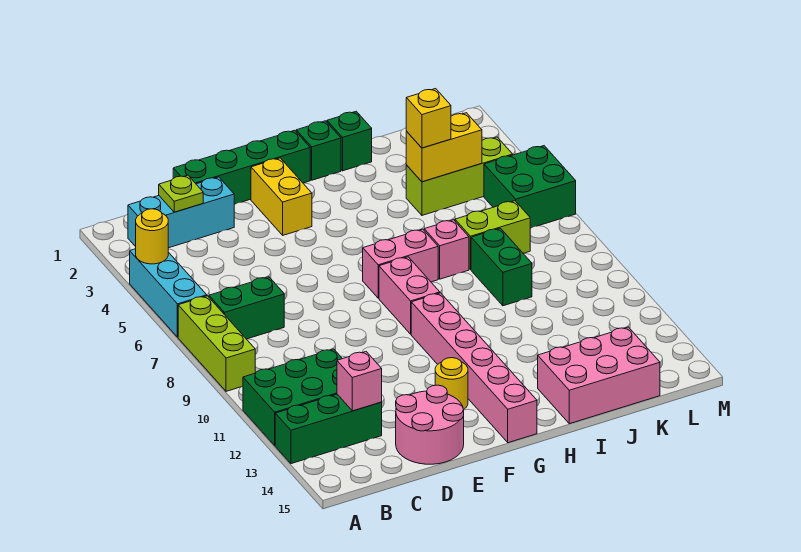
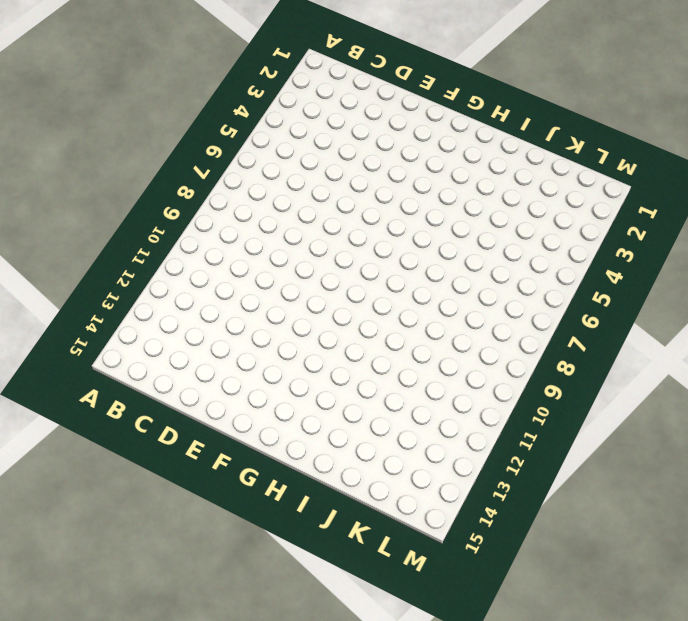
none -> cyan 1x3 brick [130,249,207,337]
none -> lime 1x3 brick [178,296,255,391]
none -> green 2x3 brick [243,349,342,445]

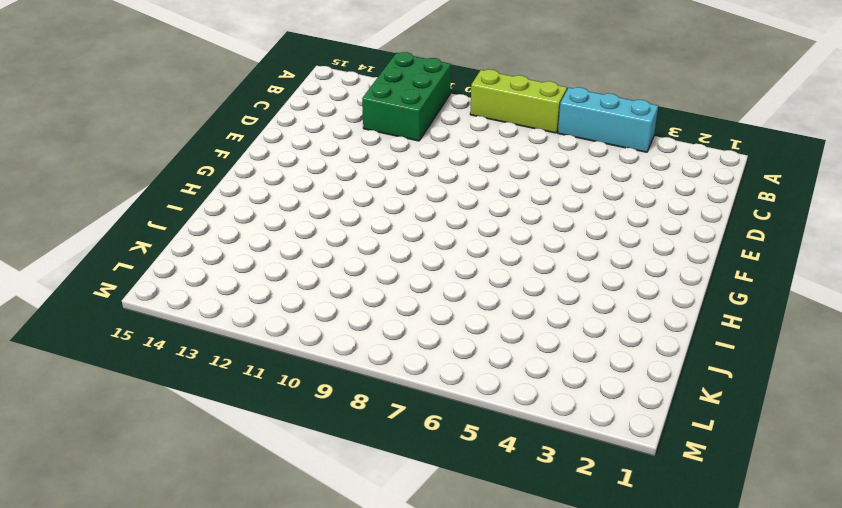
none -> green 1x3 brick [275,394,382,464]
none -> cyan 1x3 brick [128,177,234,248]
none -> green 1x2 brick [209,277,284,339]

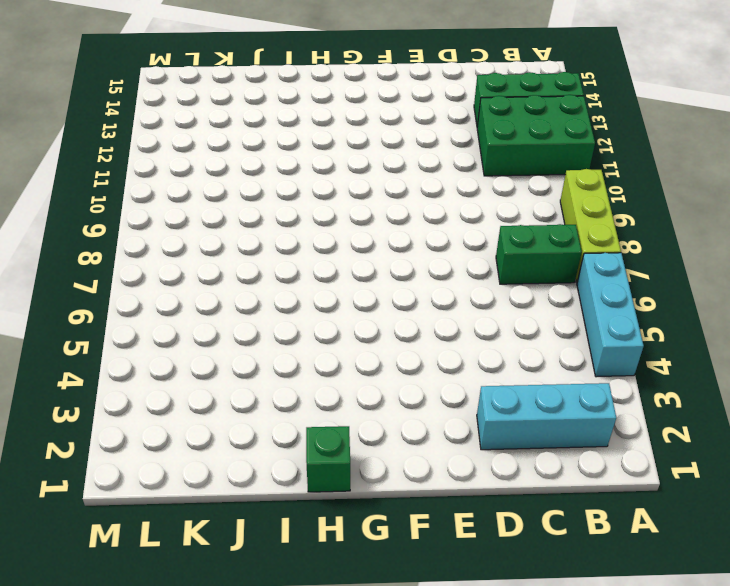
none -> green 1x4 brick [173,130,310,204]
none -> pink 2x2 round brick [396,385,464,464]
none -> yellow 1x2 brick [251,158,312,235]

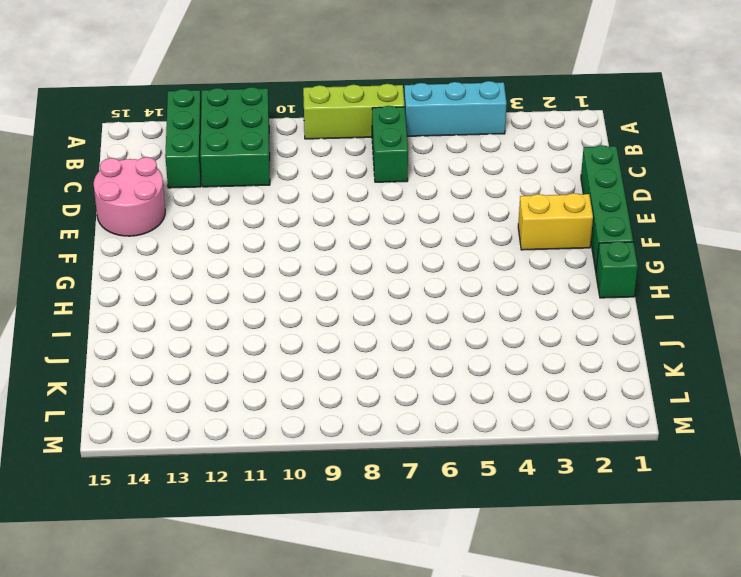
none -> cyan 1x3 brick [128,177,234,248]
none -> yellow 1x1 round brick [435,358,468,409]
none -> pink 1x2 brick [363,229,438,298]

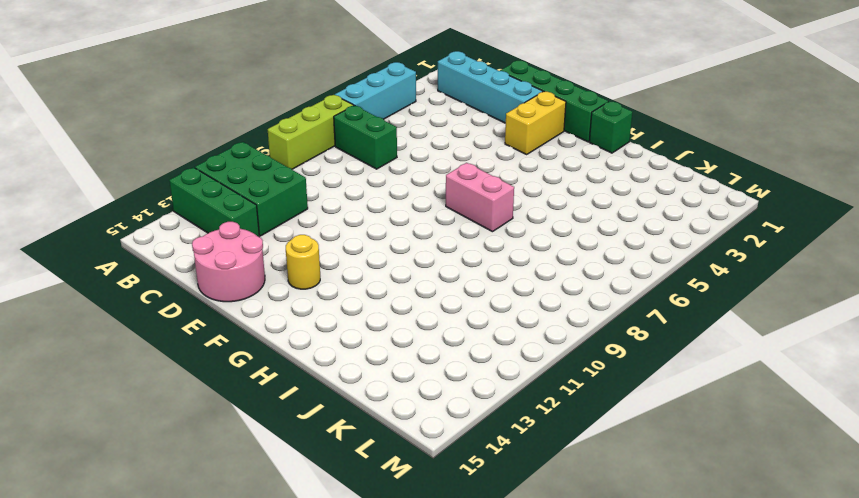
cyan 1x4 brick [438,51,543,123] -> cyan 1x3 brick [128,177,234,248]
none -> pink 1x2 brick [379,257,440,334]
none -> pink 1x6 brick [411,293,537,443]
none -> green 1x1 brick [327,111,372,171]

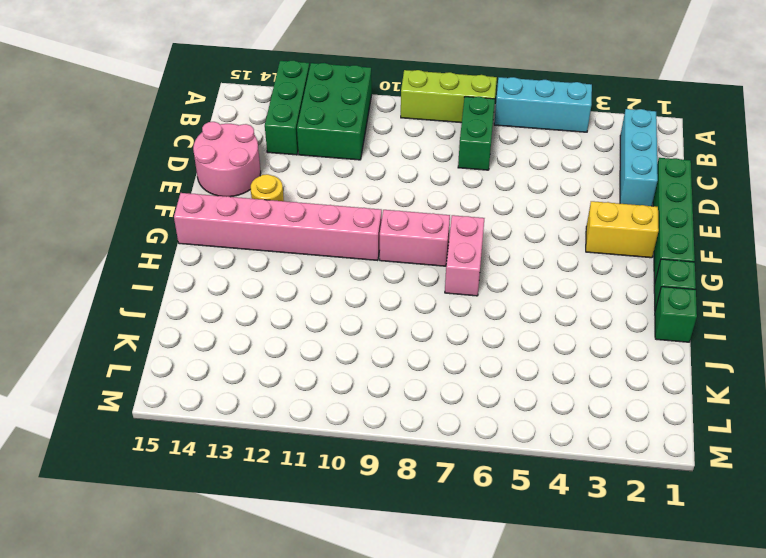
none -> pink 1x1 brick [424,220,469,279]
none -> pink 2x3 brick [538,327,660,424]
none -> lime 1x3 brick [406,137,513,215]

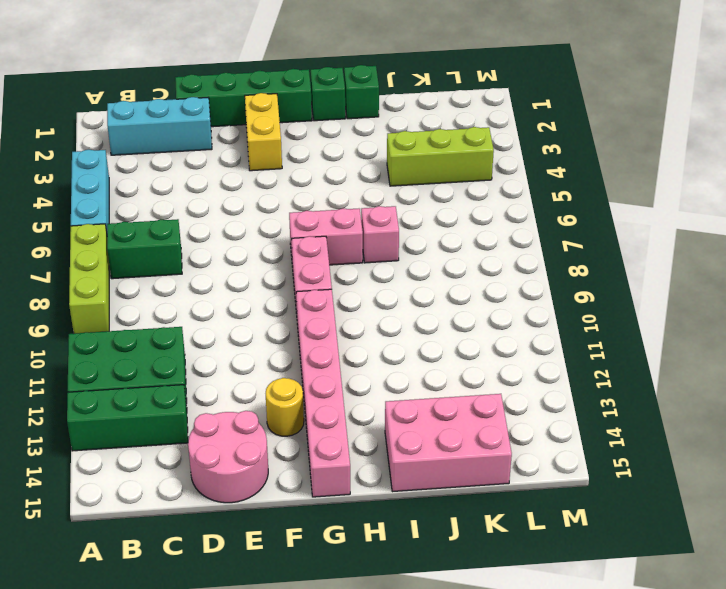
none -> lime 1x2 brick [455,201,530,270]
none -> green 1x2 brick [471,228,532,306]
none -> green 2x2 brick [484,146,576,228]

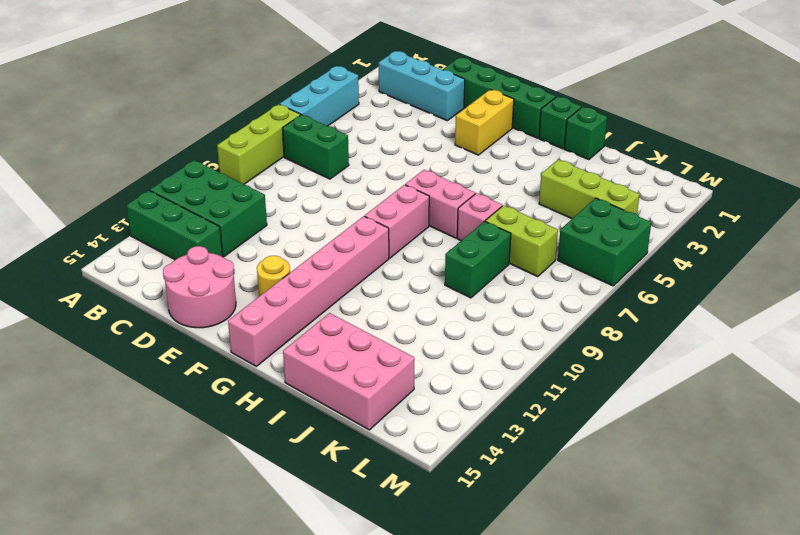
none -> yellow 1x1 round brick [136,209,168,264]
none -> lime 1x1 plate [159,175,203,212]
none -> pink 1x1 brick [337,352,382,411]

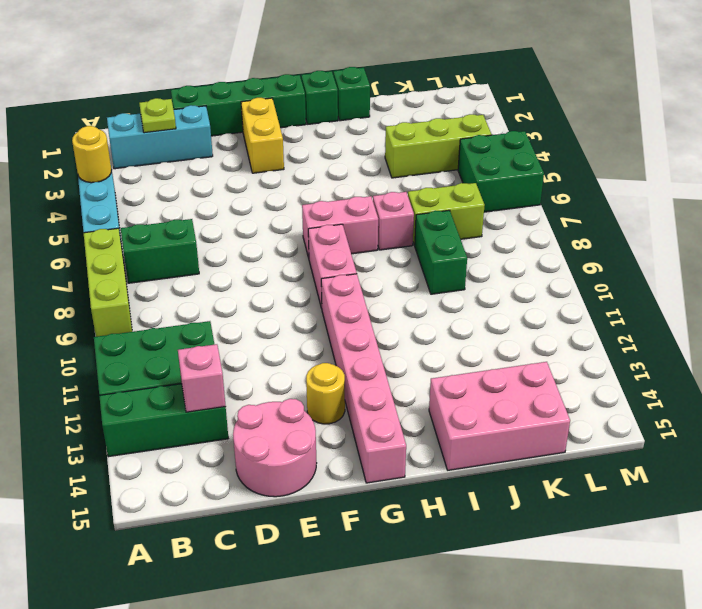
none -> yellow 1x2 brick [406,113,482,182]
none -> yellow 1x1 brick [406,89,451,148]

